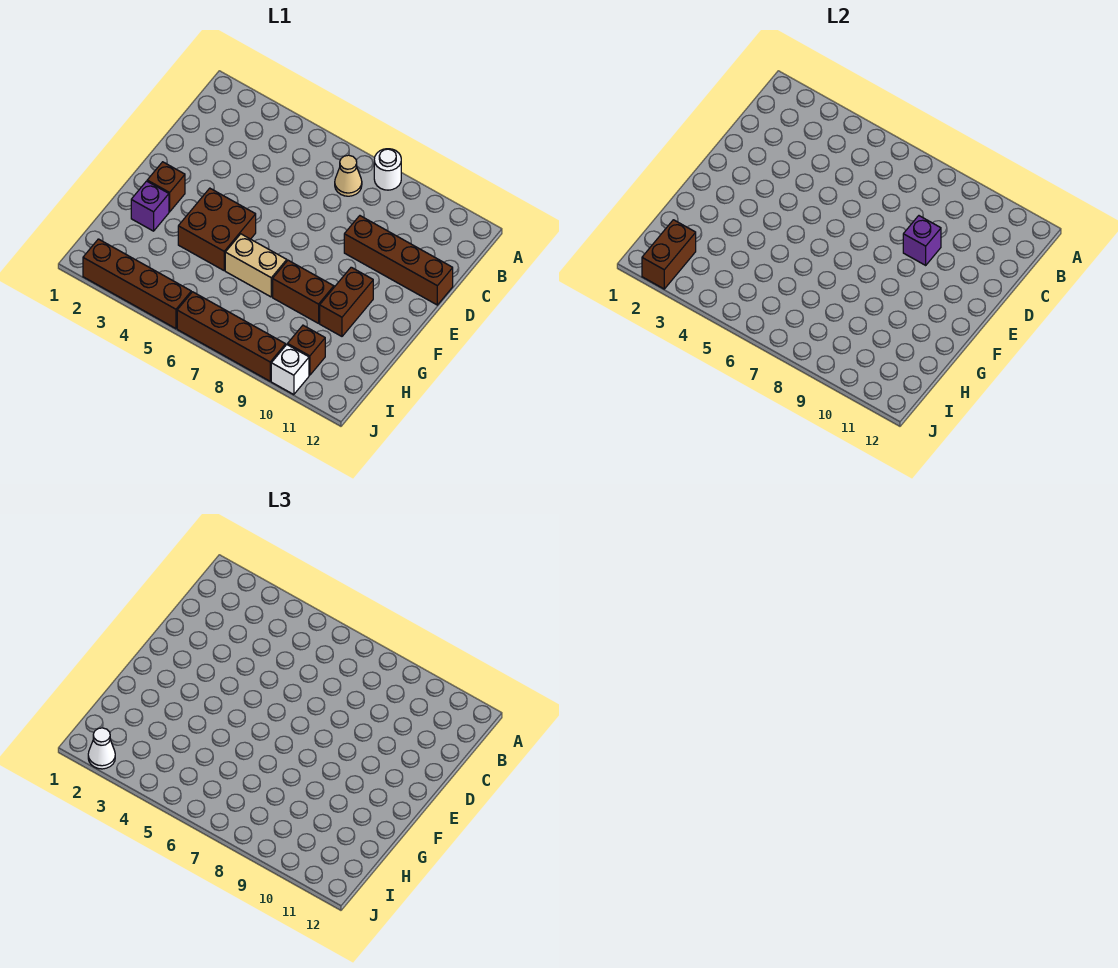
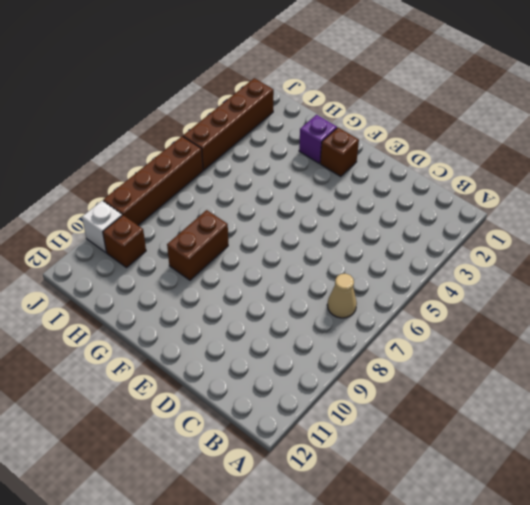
none -> white 1x1 round brick [374,149,401,190]
none -> brown 1x4 brick [344,216,453,305]
none -> brown 2x2 brick [178,188,256,270]

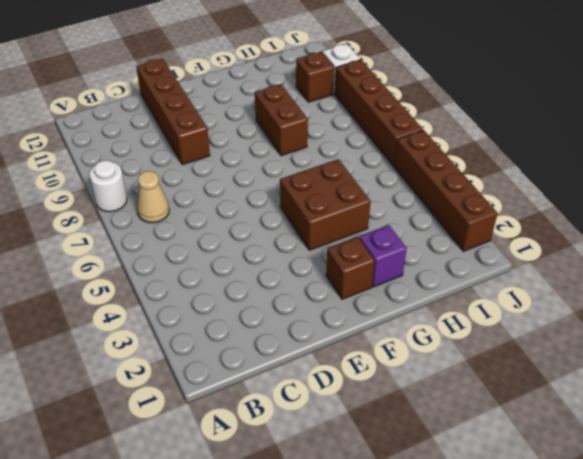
none -> brown 1x2 brick [320,267,373,336]
none -> tan 1x2 brick [225,234,287,297]
none -> purple 1x1 brick [903,216,941,265]

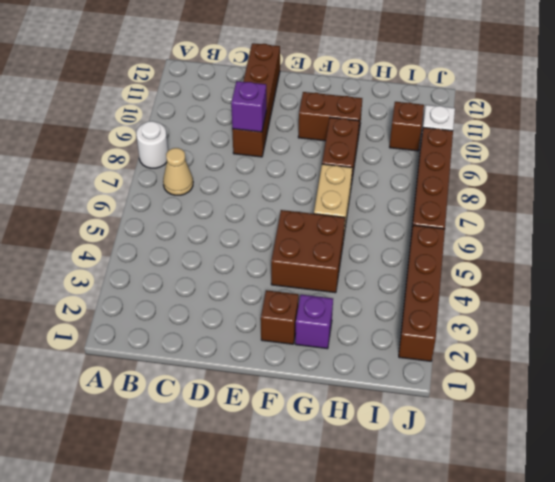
none -> brown 1x2 brick [642,220,696,289]
none -> white 1x1 cone [88,728,115,769]

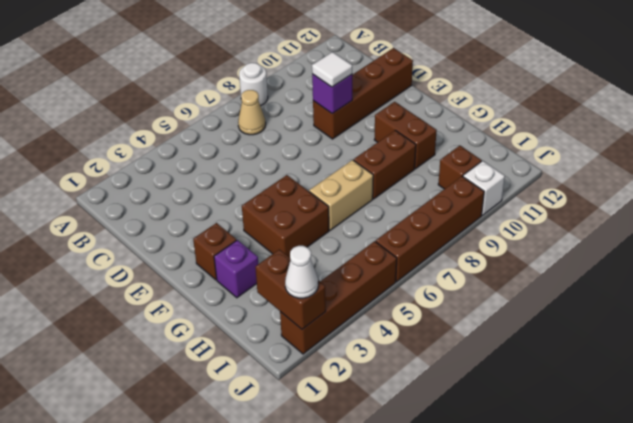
white 1x1 tile [312,52,352,87] -> none

